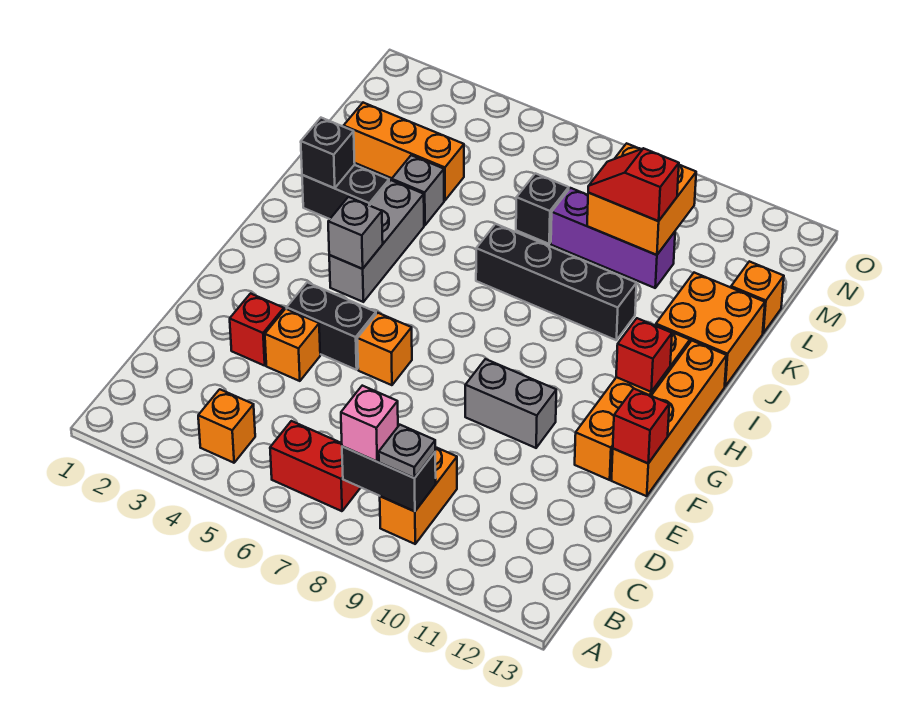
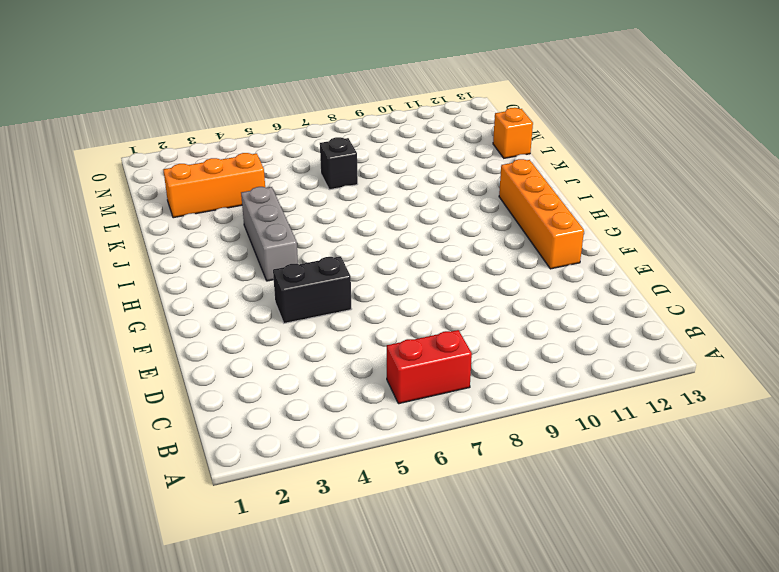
none -> orange 1x1 brick [198,389,255,463]
none -> orange 1x2 brick [380,447,457,544]
none -> red 1x1 brick [230,294,284,366]

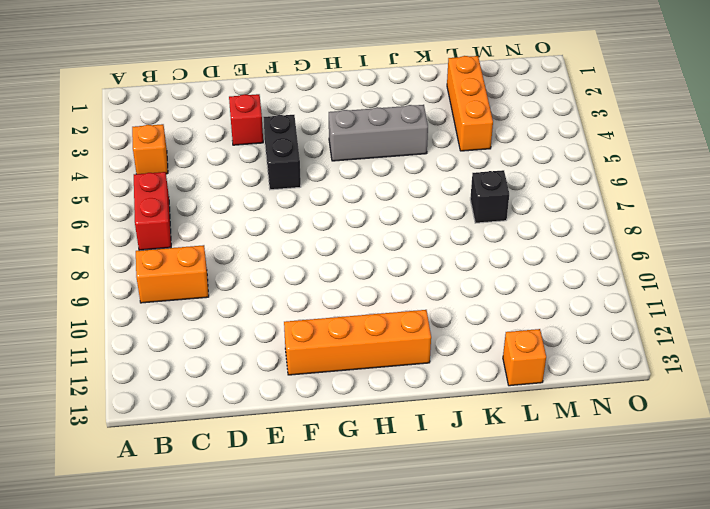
none -> orange 1x1 brick [265,309,320,381]
none -> orange 1x1 brick [357,313,412,385]
none -> grey 1x2 brick [465,359,556,448]

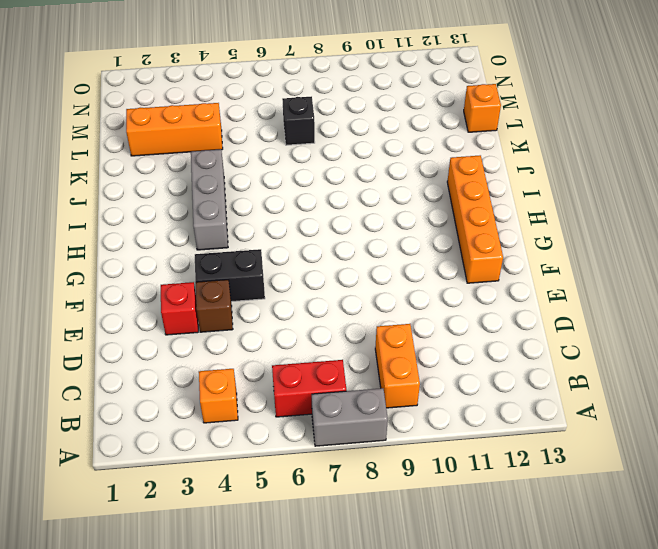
grey 1x2 brick [312,388,388,446] -> grey 1x2 brick moved to [465,359,556,448]
brown 1x1 brick [196,280,233,332] -> orange 1x1 brick [265,309,320,381]
none -> orange 1x1 brick [357,313,412,385]
none -> orange 1x4 brick [611,341,727,496]
none -> black 1x2 brick [302,165,389,219]

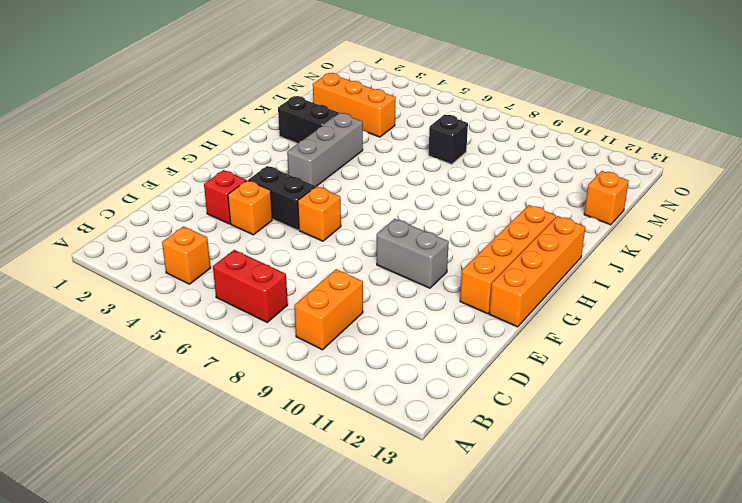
none -> black 1x4 brick [476,224,637,340]
none -> orange 2x2 brick [656,273,765,386]
none -> grey 1x1 brick [392,155,444,225]

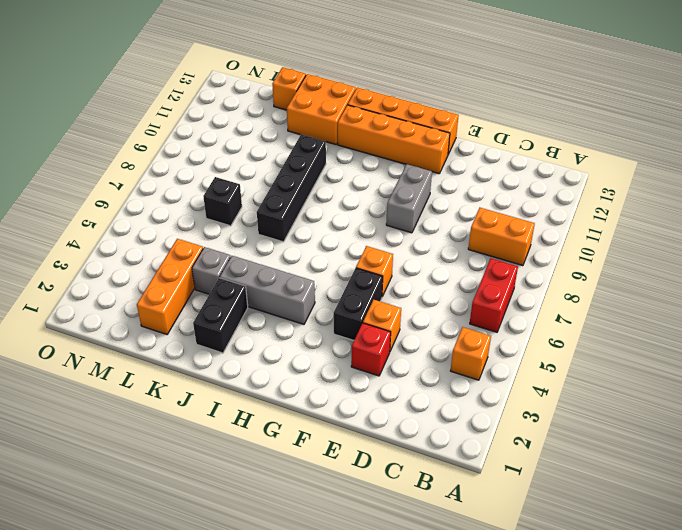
none -> purple 1x3 brick [551,188,675,288]
none -> black 1x2 brick [342,446,436,511]
none -> red 1x1 brick [613,389,669,463]

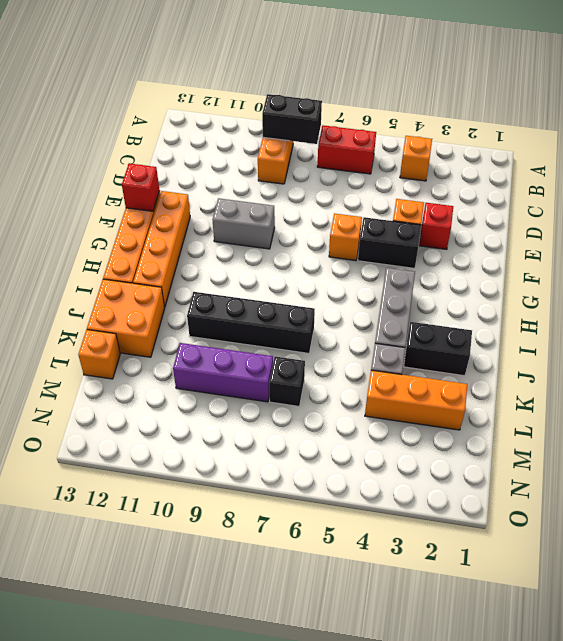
none -> grey 1x1 brick [328,197,383,269]
none -> red 1x1 brick [616,318,672,392]
none -> black 1x1 brick [301,118,355,188]

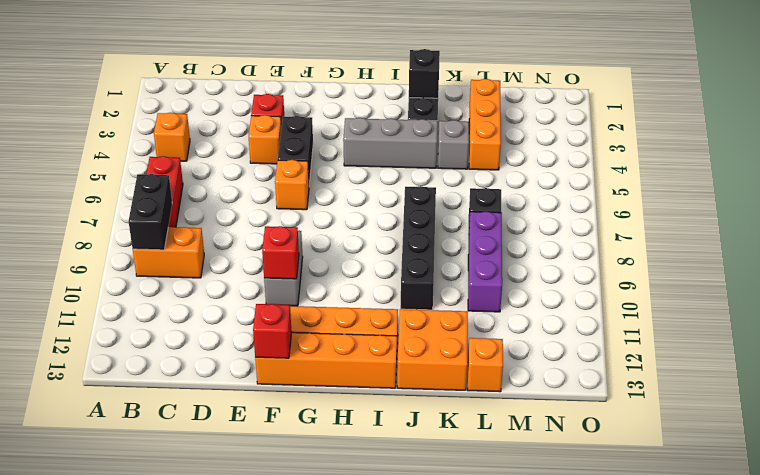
red 1x1 brick [262,226,299,279] -> red 1x1 brick moved to [616,318,672,392]
none -> grey 1x1 brick [328,197,383,269]
none -> orange 2x2 brick [587,143,696,255]
none -> pink 1x1 brick [341,386,398,461]

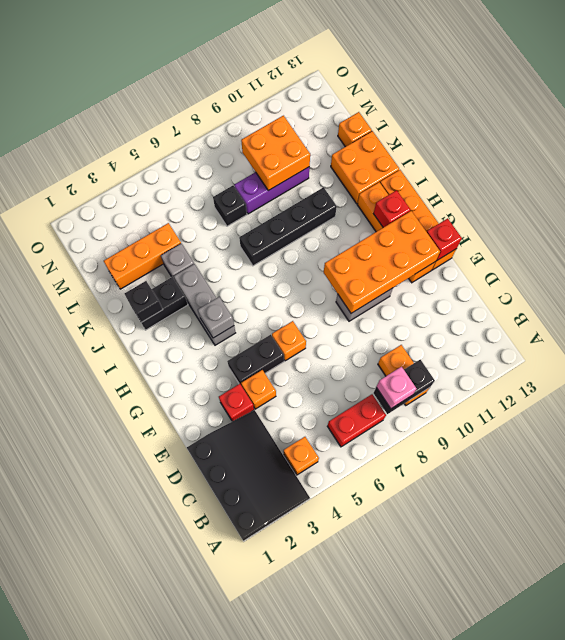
black 3x4 slope [187,410,310,541] -> none
orange 2x4 brick [324,211,440,313] -> none
none -> grey 1x1 plate [379,425,435,478]
none -> red 1x2 slope [588,148,679,221]

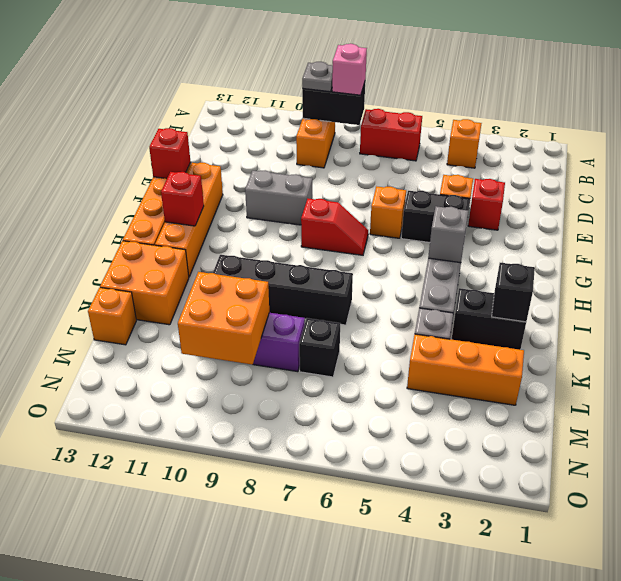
red 1x2 slope [301,199,368,255] -> red 1x2 slope moved to [588,148,679,221]

